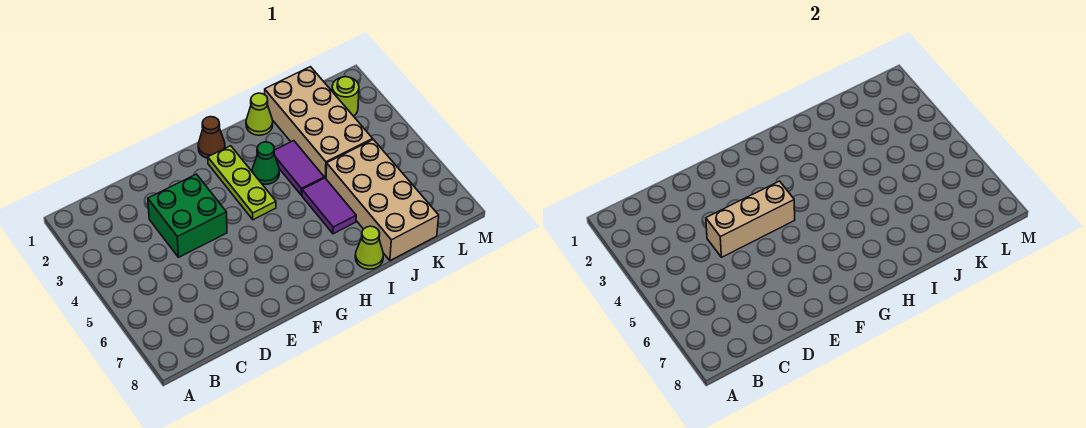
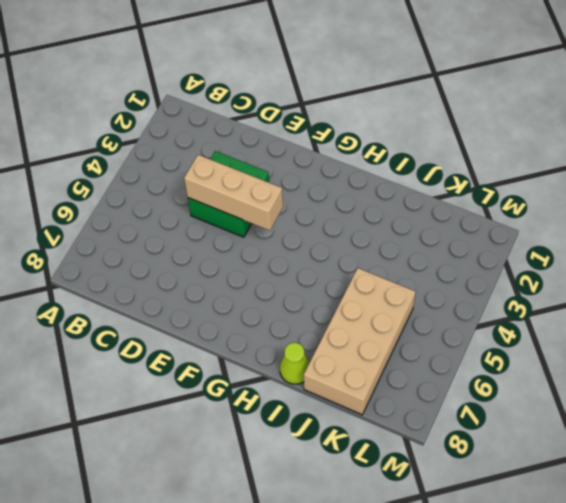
none -> brown 1x1 cone [198,117,225,158]
none -> lime 1x3 plate [208,146,276,220]
none -> green 1x1 cone [252,142,279,184]

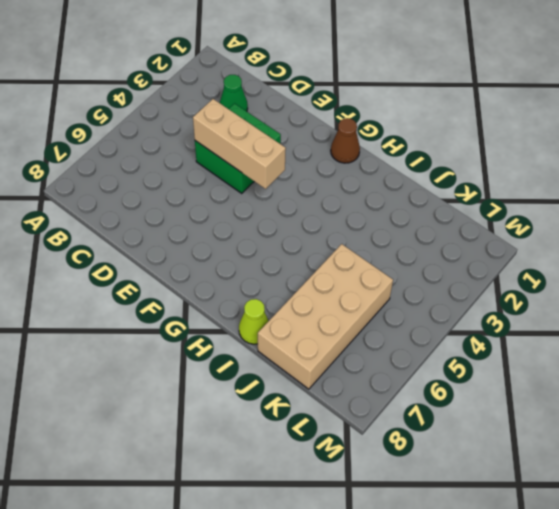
green 1x1 cone [220,75,248,111] -> green 1x1 cone moved to [252,142,279,184]
none -> lime 1x3 plate [208,146,276,220]
none -> lime 1x1 cone [246,93,273,135]
none -> purple 1x2 tile [274,141,324,195]

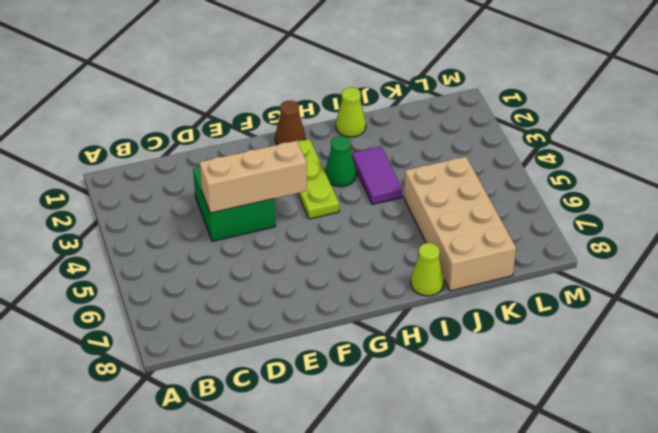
none -> purple 1x2 tile [302,178,356,234]
none -> tan 2x4 brick [265,67,373,178]
none -> lime 1x1 round brick [332,77,359,116]

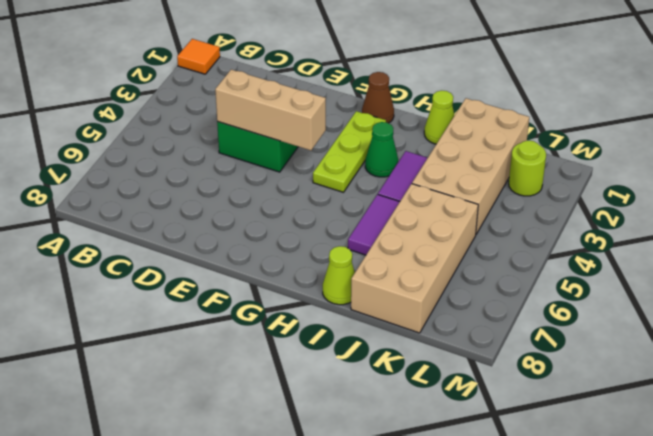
orange 1x1 tile [177,39,220,74] -> none

